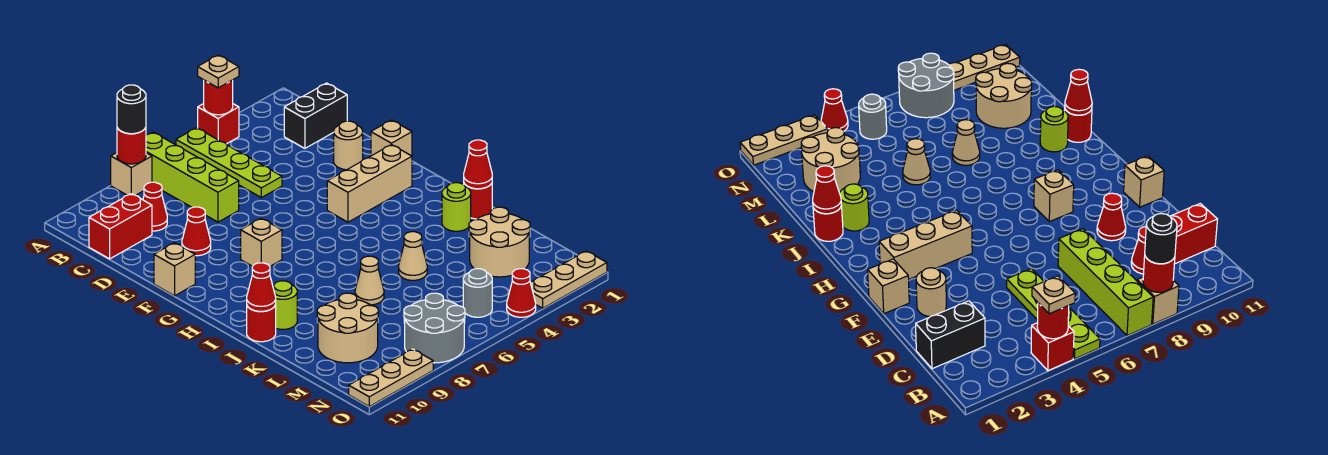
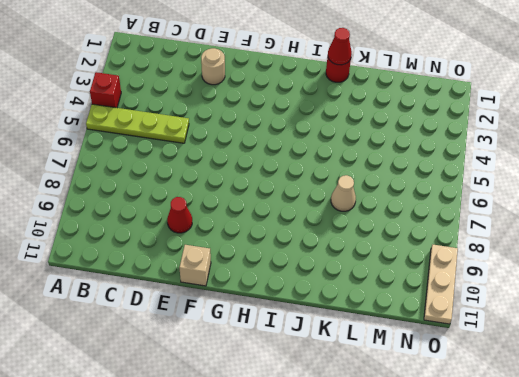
none -> lime 1x4 brick [146,132,239,222]
none -> tan 1x1 brick [111,153,152,195]
none -> black 1x2 brick [284,83,347,148]
none -> red 1x1 cone [143,182,167,231]

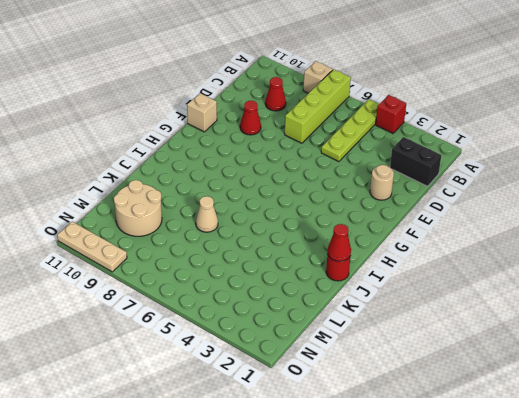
none -> red 1x2 brick [89,194,152,259]
none -> tan 1x1 brick [371,120,412,156]
none -> tan 1x3 brick [327,145,412,222]
none -> tan 1x1 brick [241,218,282,266]

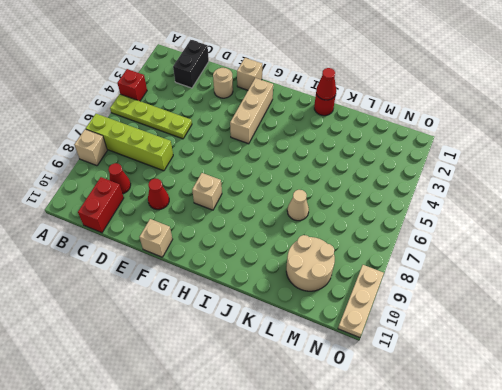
none -> lime 1x1 round brick [442,183,471,231]
none -> lime 1x1 round brick [273,281,297,329]
none -> red 1x1 round brick [247,305,276,342]
none -> tan 1x1 cone [399,232,427,280]

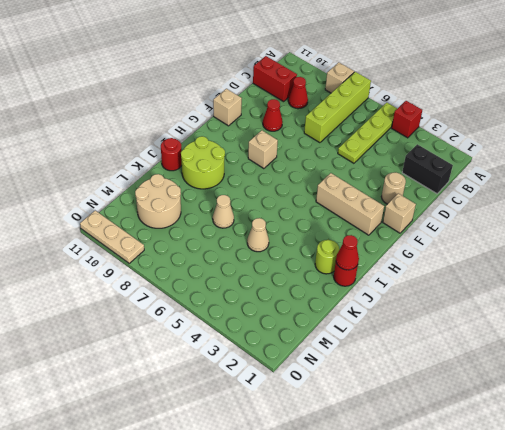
lime 2x2 round brick [181,136,225,189] -> lime 1x1 round brick [273,281,297,329]
none -> tan 2x2 round brick [469,207,530,277]
none -> grey 1x1 round brick [463,269,492,317]
none -> grey 2x2 round brick [404,293,465,363]
none -> tan 1x3 plate [530,251,607,308]

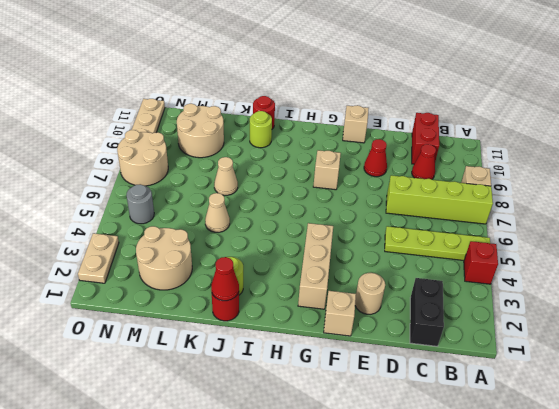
tan 2x2 round brick [117,130,168,186] -> grey 2x2 round brick [404,293,465,363]
tan 1x2 plate [78,233,119,283] -> tan 1x3 plate [530,251,607,308]
none -> red 1x1 cone [507,269,536,317]
none -> red 1x1 round brick [204,80,233,115]
none -> red 1x1 round brick [117,127,146,164]
none -> red 1x1 cone [247,263,276,311]

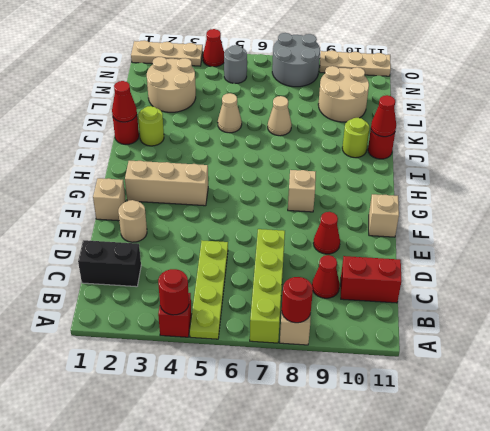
none -> tan 1x1 plate [198,55,239,88]
none -> black 1x1 round brick [117,85,146,134]

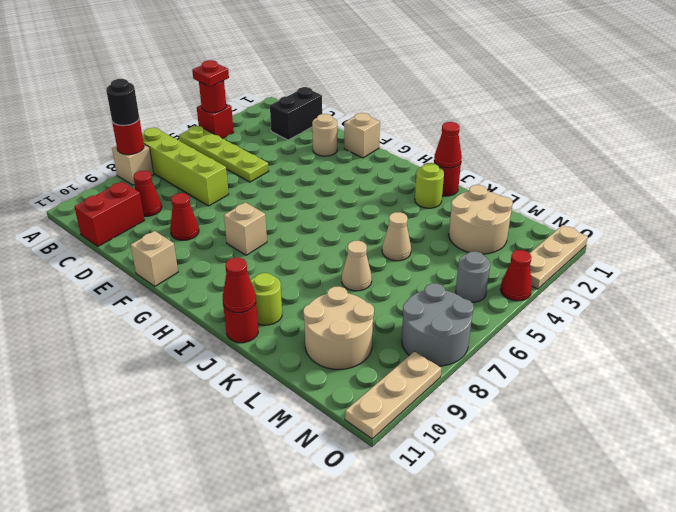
red 1x1 plate [192,60,229,87] -> tan 1x1 plate [198,55,239,88]
none -> tan 1x3 brick [327,145,412,222]

